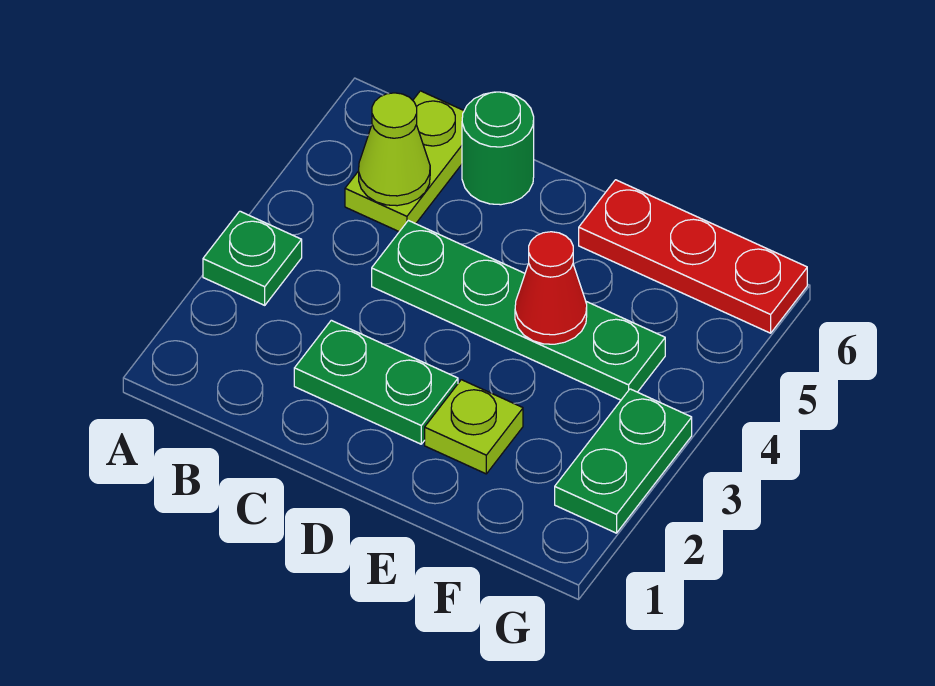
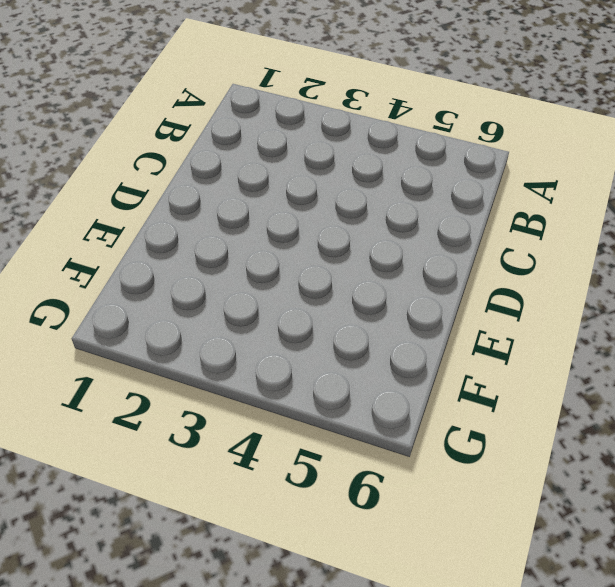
none -> green 1x1 plate [203,211,302,305]
none -> lime 1x2 plate [345,91,464,232]

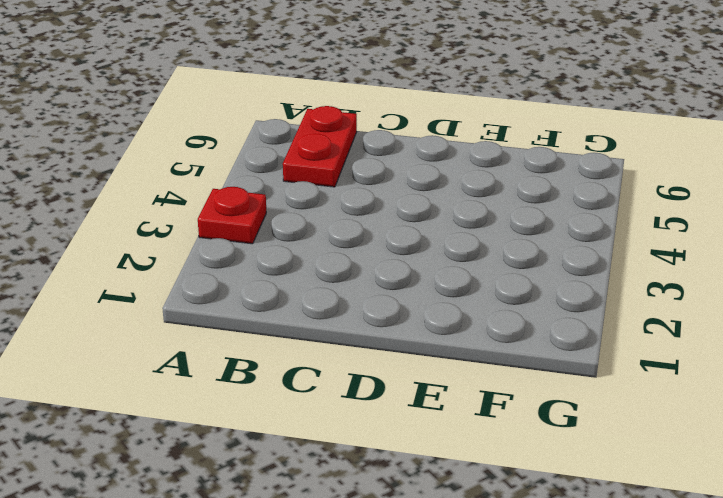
red 1x1 plate [198,187,266,244] -> green 1x1 plate [203,211,302,305]
red 1x2 plate [283,106,357,187] -> lime 1x2 plate [345,91,464,232]
none -> green 1x2 plate [294,320,458,444]
none -> green 1x4 plate [372,220,665,400]

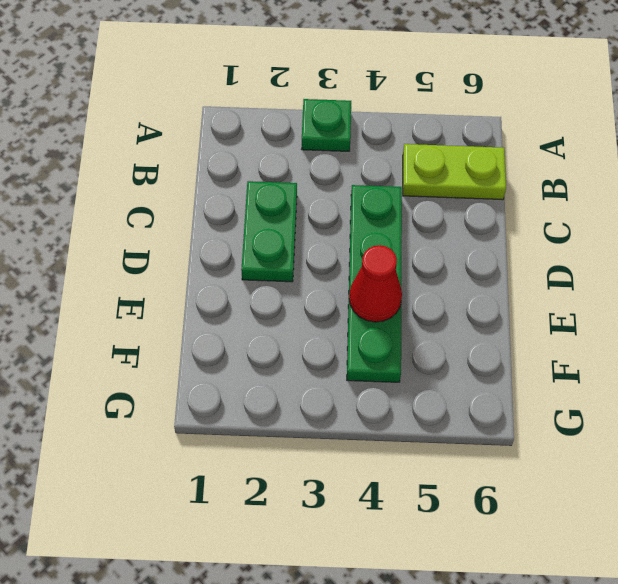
none -> green 1x1 round brick [462,92,534,205]
none -> lime 1x1 plate [425,380,523,474]

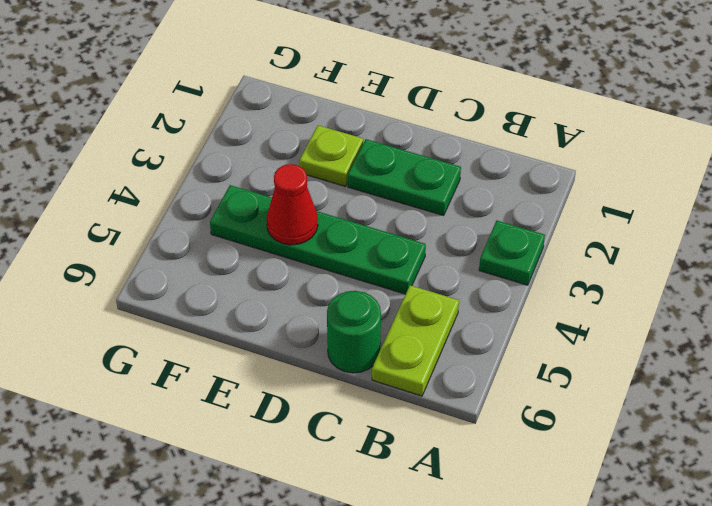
none -> red 1x3 plate [579,180,807,333]
none -> green 1x2 plate [555,389,692,533]

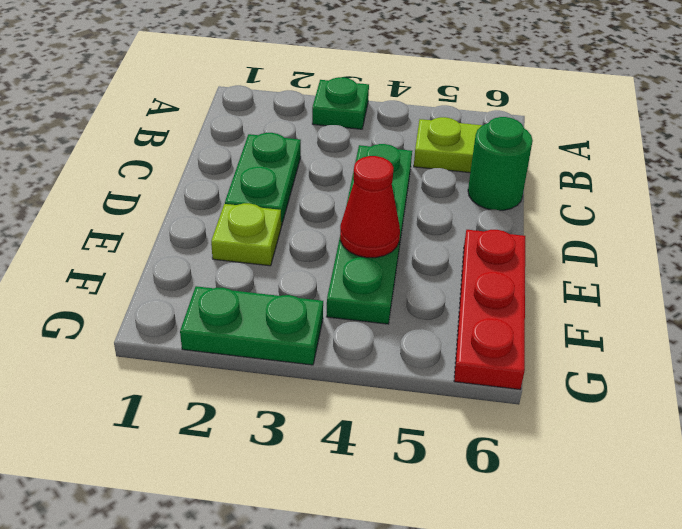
none -> lime 1x1 cone [359,93,430,206]

